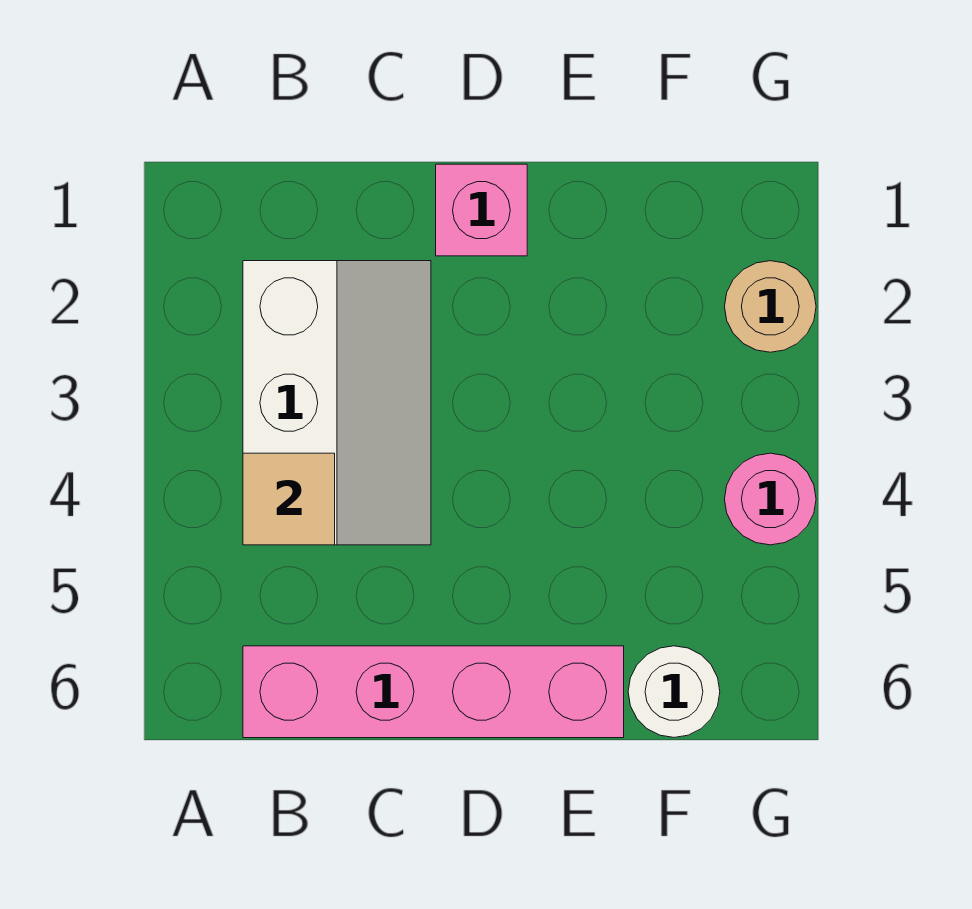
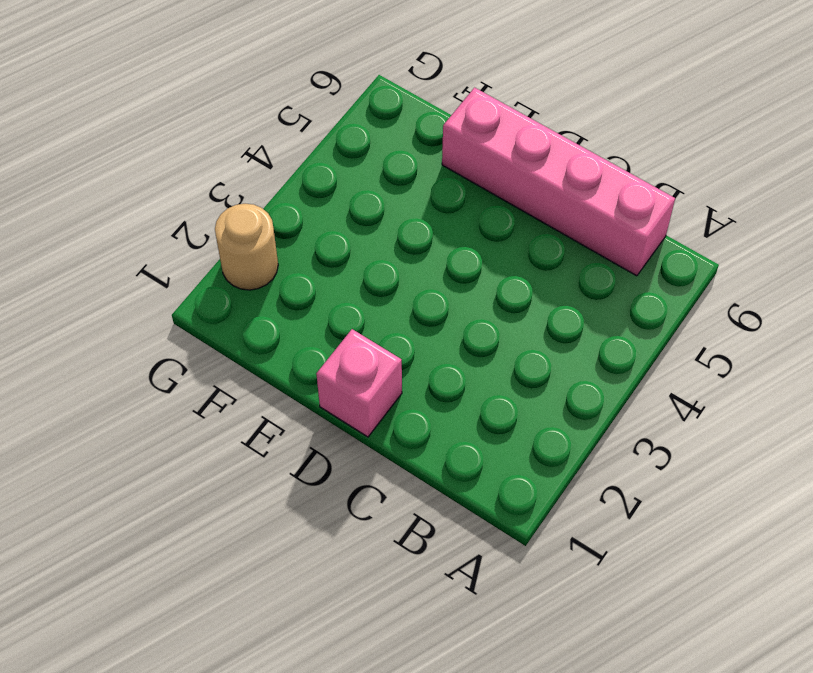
none -> white 2x3 slope [243,261,431,545]
none -> white 1x1 round brick [628,646,720,737]

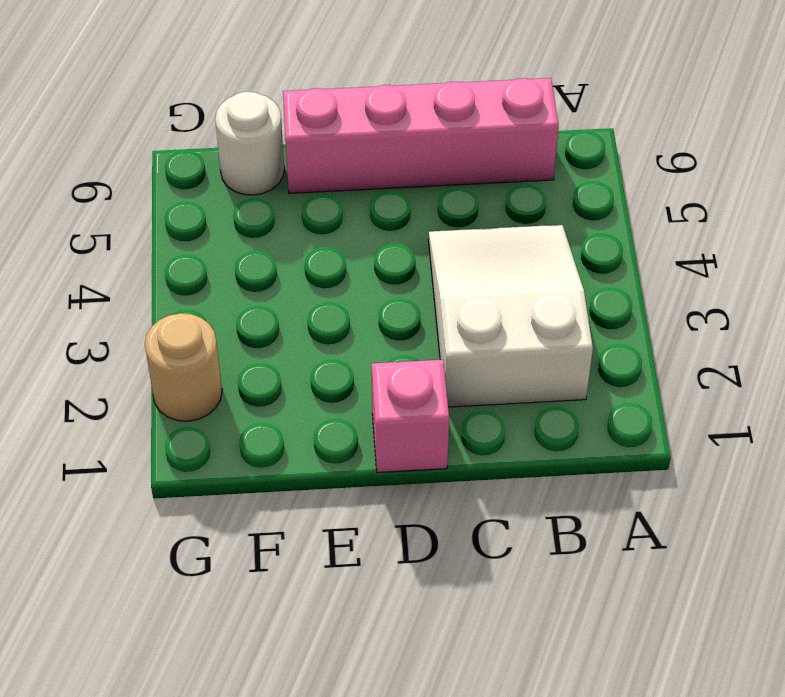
white 2x3 slope [428,225,593,407] -> white 2x3 slope turned to [243,261,431,545]
none -> pink 1x1 round brick [725,453,816,545]
none -> tan 1x1 tile [243,453,335,545]

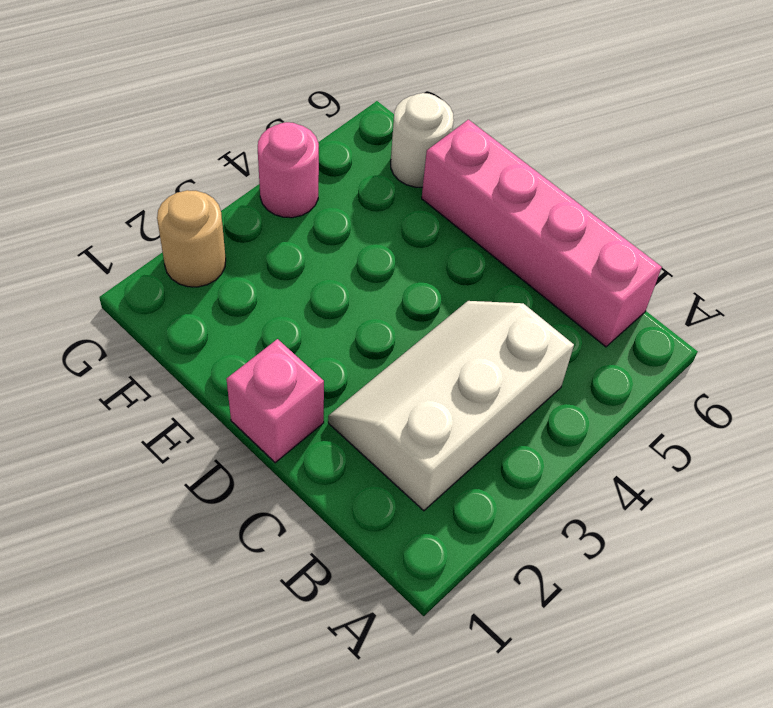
none -> tan 1x1 tile [243,453,335,545]

